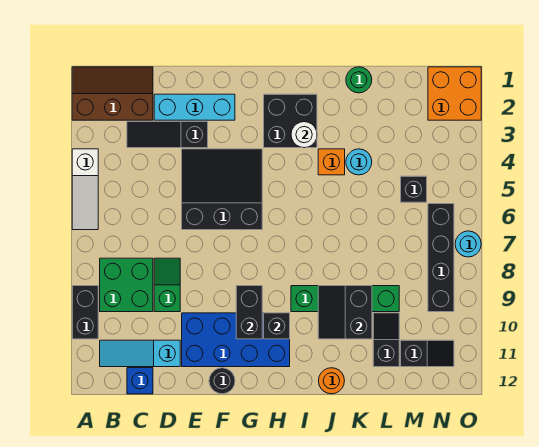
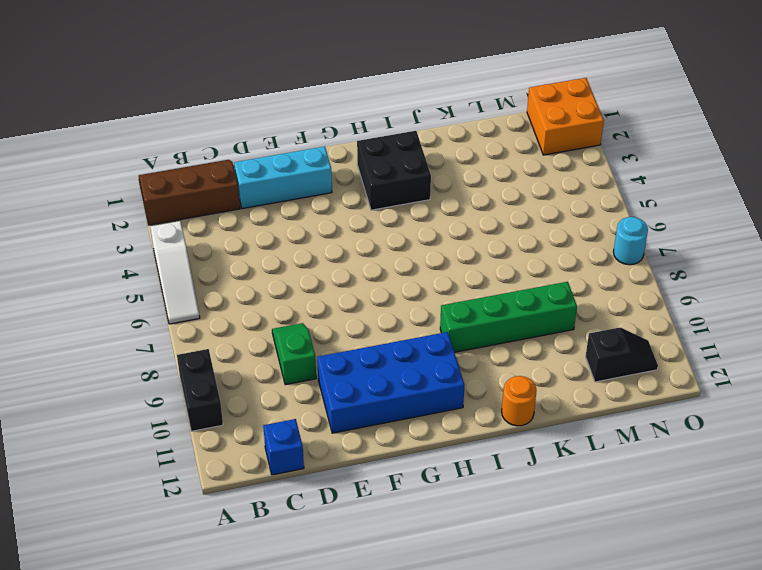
none -> green 2x2 brick [100,258,153,312]
none -> cyan 1x3 slope [100,340,180,367]
none -> black 1x3 slope [127,122,208,148]

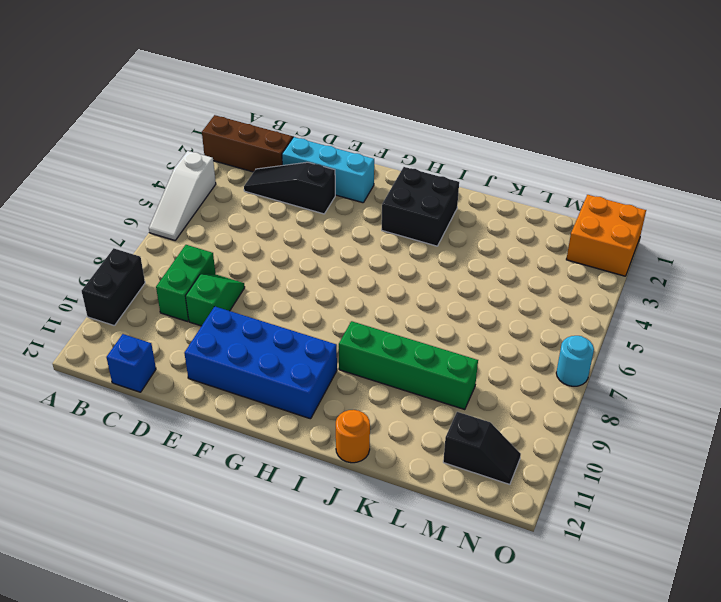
green 1x2 brick [156,245,216,321] -> green 2x2 brick [100,258,153,312]
none -> cyan 1x3 slope [100,340,180,367]
none -> black 3x3 slope [182,149,262,230]
none -> black 1x1 round brick [209,368,235,394]

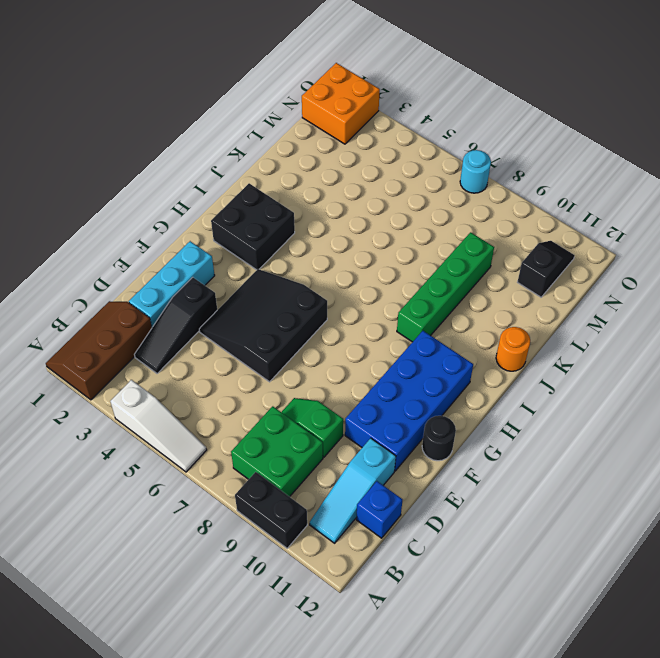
none -> orange 1x1 brick [318,149,345,175]
none -> green 1x1 round brick [346,67,372,93]
none -> cyan 1x1 round brick [346,149,372,175]

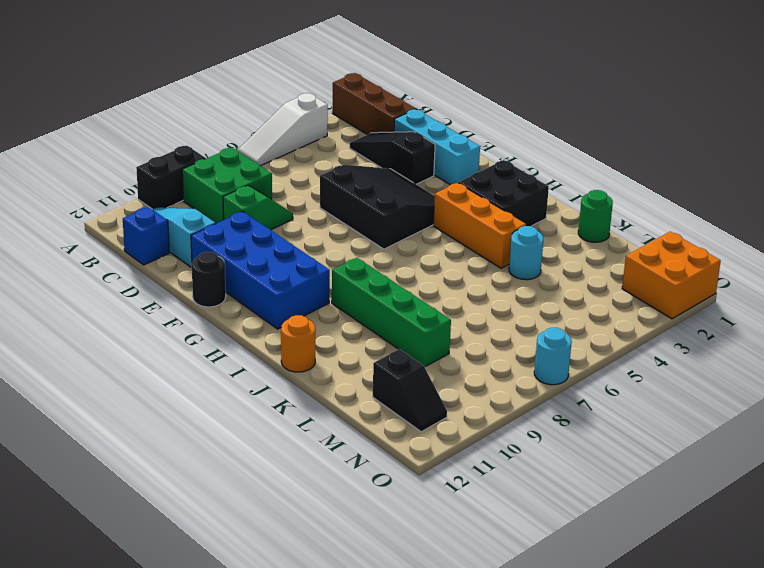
orange 1x3 brick [433,183,526,268] -> orange 1x1 brick [318,149,345,175]
none -> black 1x2 slope [373,313,399,367]
none -> black 1x1 brick [401,176,427,202]
none -> black 1x4 brick [428,204,454,312]

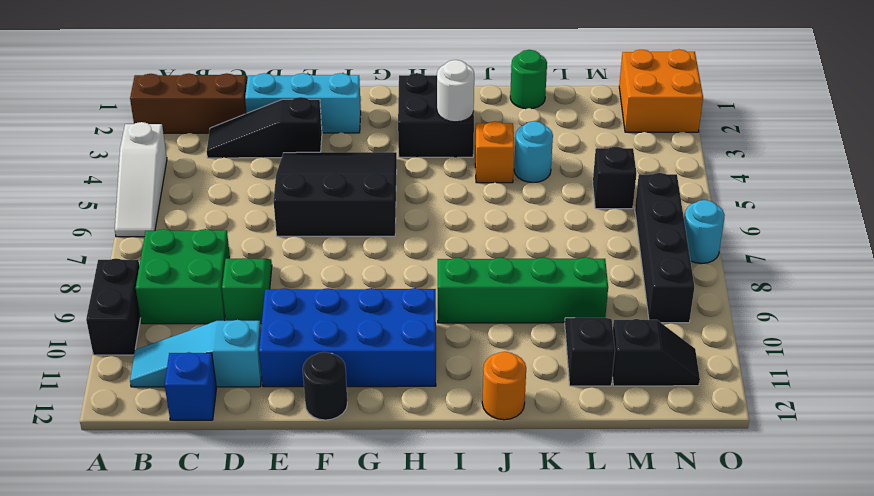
none -> black 1x2 brick [236,286,262,339]
none -> black 1x1 brick [264,313,290,339]
none -> black 2x2 slope [318,286,372,339]

